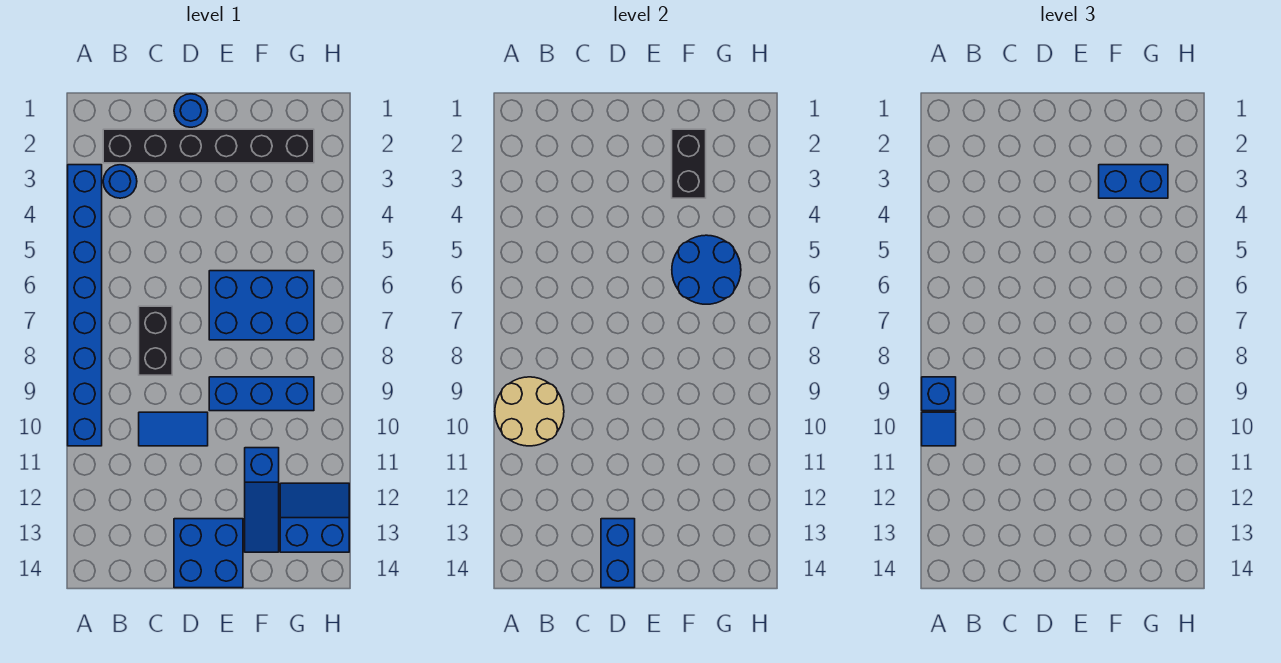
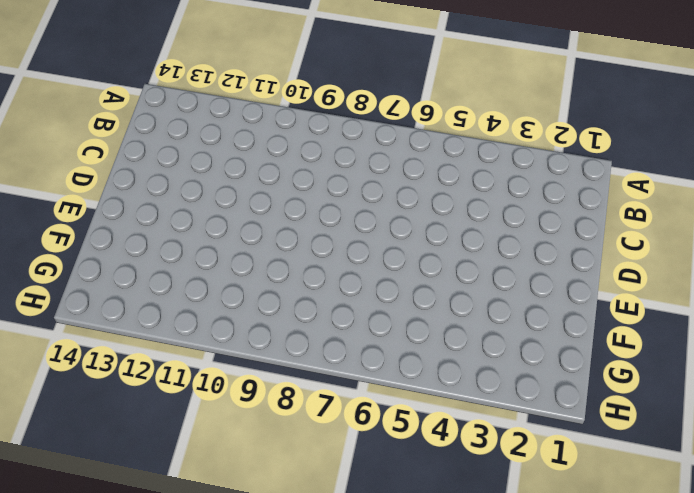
none -> blue 1x8 brick [68,165,102,446]
none -> black 1x6 brick [103,129,314,163]
none -> blue 1x1 round brick [103,165,137,198]

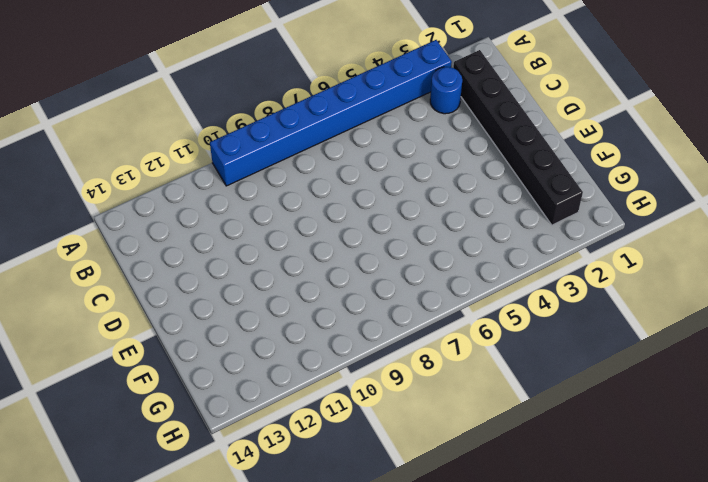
none -> black 1x2 brick [139,306,172,375]
none -> blue 1x2 tile [139,412,208,446]
none -> blue 1x1 round brick [174,94,208,127]

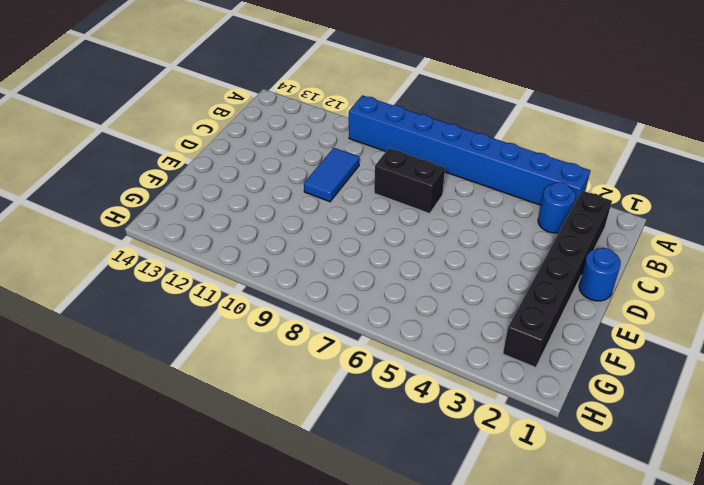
none -> blue 2x2 brick [174,519,243,588]
none -> blue 2x3 brick [209,271,314,340]
none -> blue 1x3 brick [209,377,314,411]

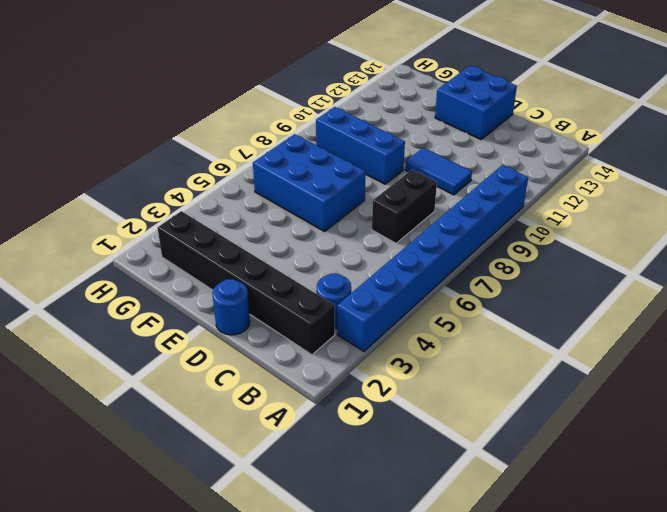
none -> blue 1x3 slope [245,448,279,552]
none -> blue 2x2 slope [280,483,349,552]
none -> tan 2x2 round brick [495,377,564,446]

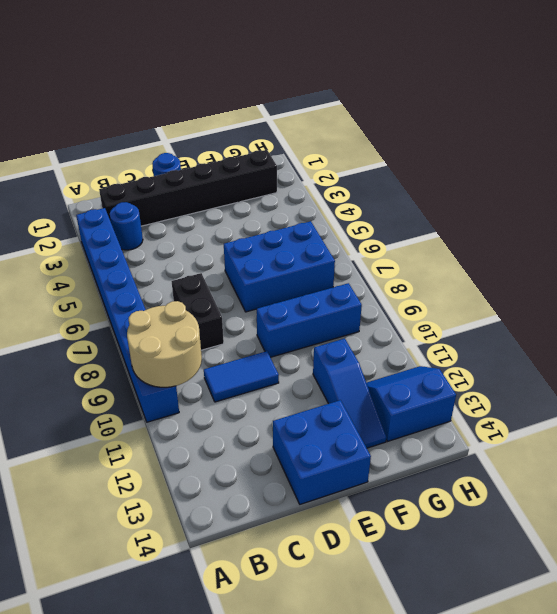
none -> blue 1x2 brick [601,519,635,588]
none -> black 1x2 brick [672,129,706,198]
none -> blue 2x2 round brick [672,235,741,304]

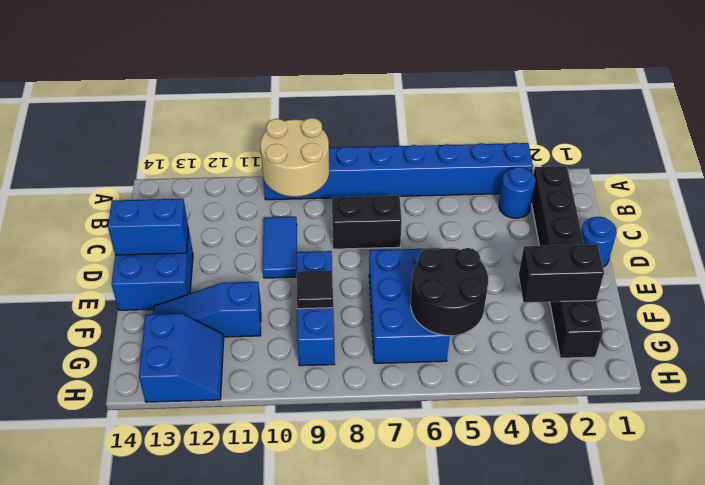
black 2x2 round brick [411,248,488,336] -> blue 2x2 round brick [672,235,741,304]
black 1x1 tile [297,270,333,309] -> none
none -> blue 1x1 brick [922,377,956,411]
none -> blue 1x1 tile [922,412,956,446]
none -> blue 1x2 brick [1099,165,1168,198]

